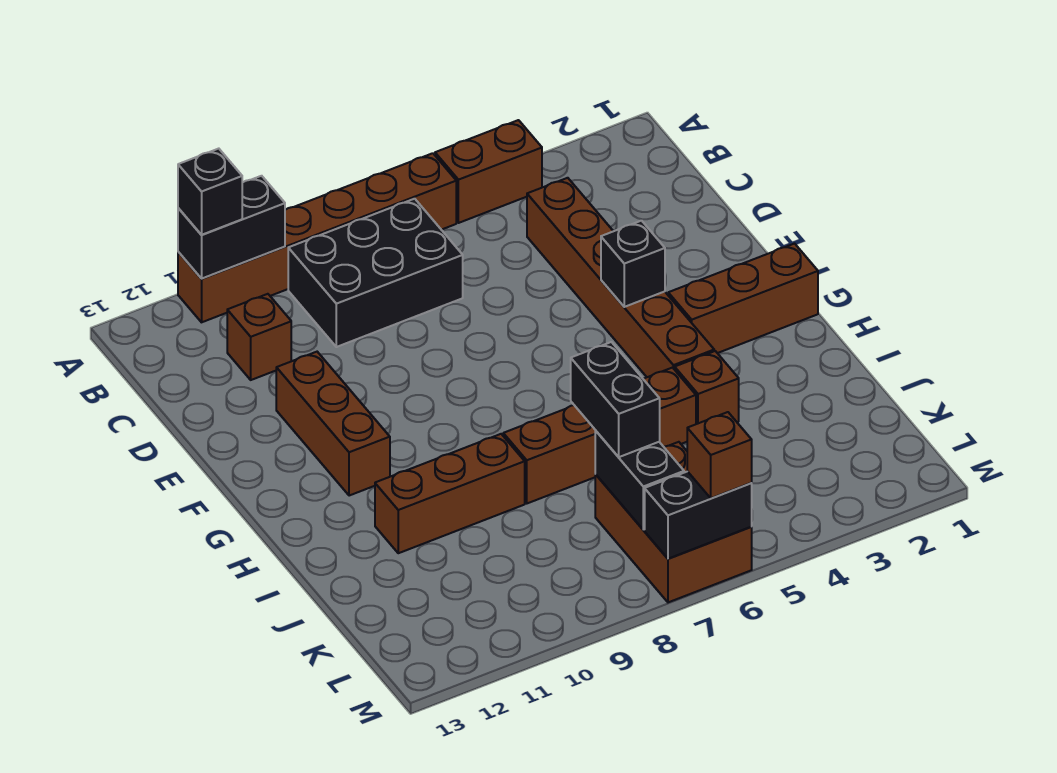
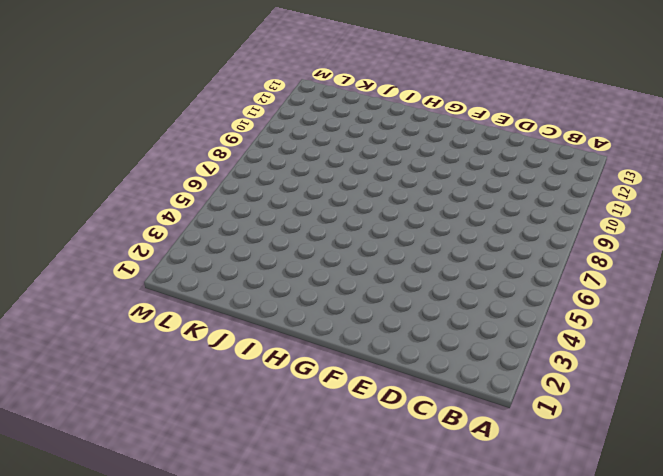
none -> brown 1x2 brick [435,120,542,223]
none -> brown 1x6 brick [178,153,456,322]
none -> black 2x3 brick [288,199,463,347]

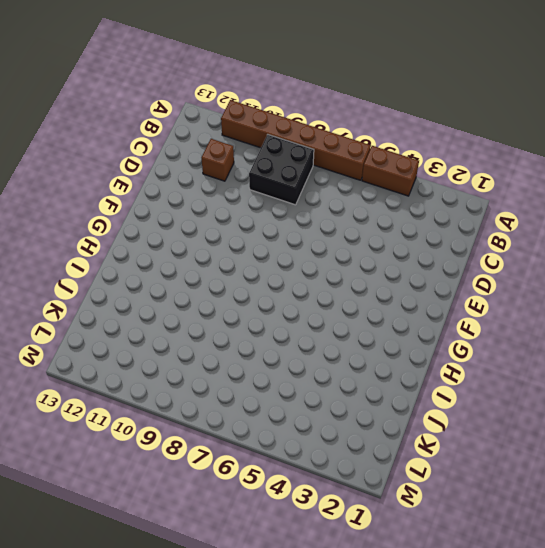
black 2x2 brick [249,135,314,205] -> black 2x3 brick [288,199,463,347]
none -> brown 1x6 brick [527,178,714,377]
none -> brown 1x3 brick [276,352,390,496]
none -> brown 1x3 brick [668,244,818,353]

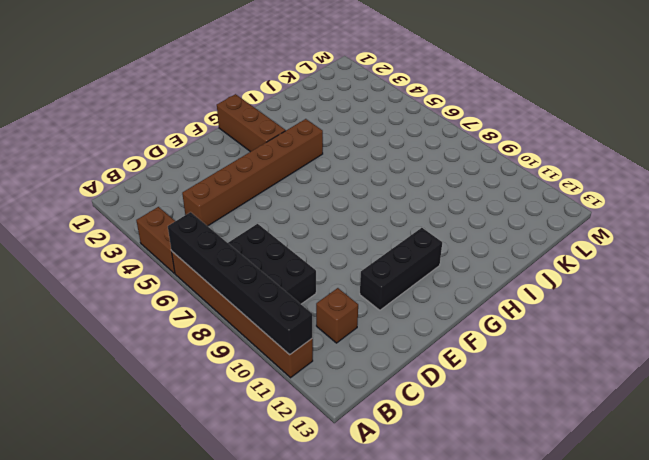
black 1x6 brick [168,212,312,355] -> black 1x2 brick [178,176,285,278]
black 1x3 brick [360,228,442,310] -> brown 1x3 brick [276,352,390,496]
none -> brown 1x1 brick [675,351,739,424]
none -> brown 1x4 brick [503,368,696,503]
none -> brown 1x3 brick [375,434,525,553]

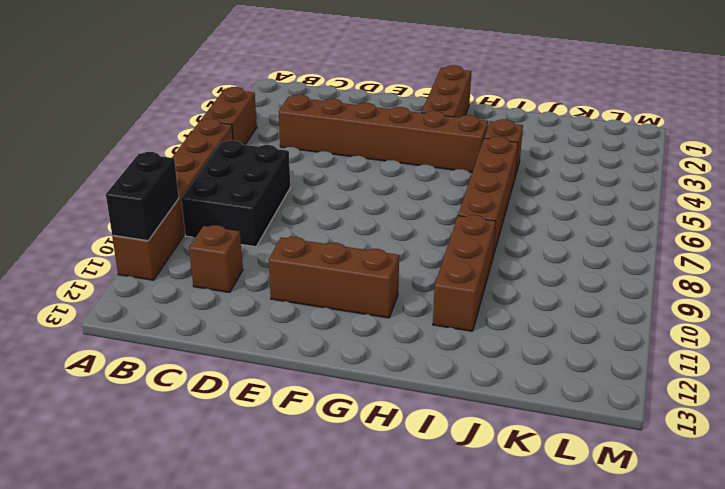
none -> brown 2x3 brick [595,442,752,602]
none -> black 1x1 brick [601,221,665,307]
none -> black 1x2 brick [595,431,684,530]

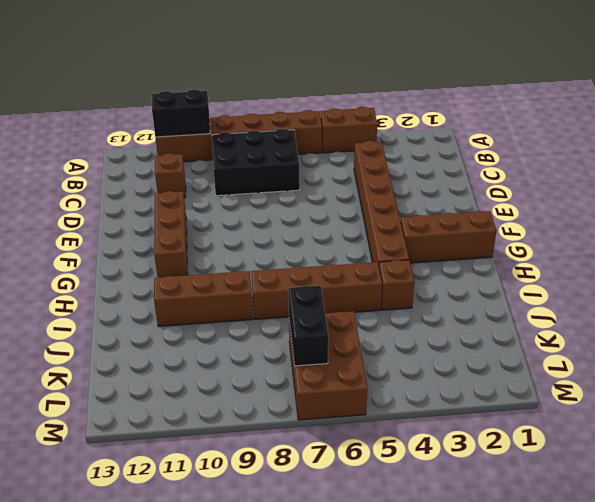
none -> black 1x1 brick [601,221,665,307]
none -> black 1x2 brick [645,471,752,559]
none -> black 1x1 brick [178,149,242,235]

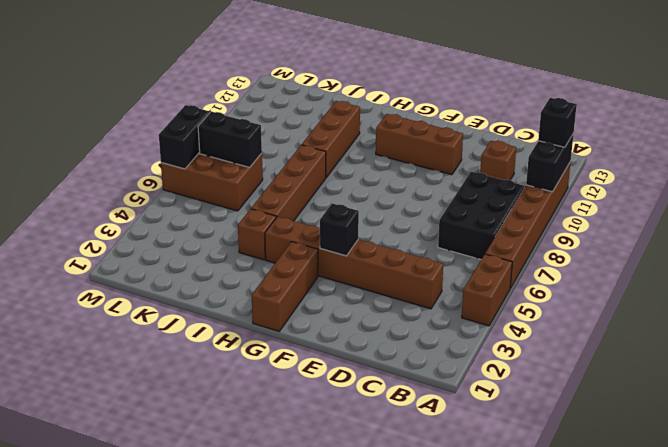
none -> black 1x2 brick [571,342,660,457]
none -> brown 1x1 brick [687,412,752,498]

